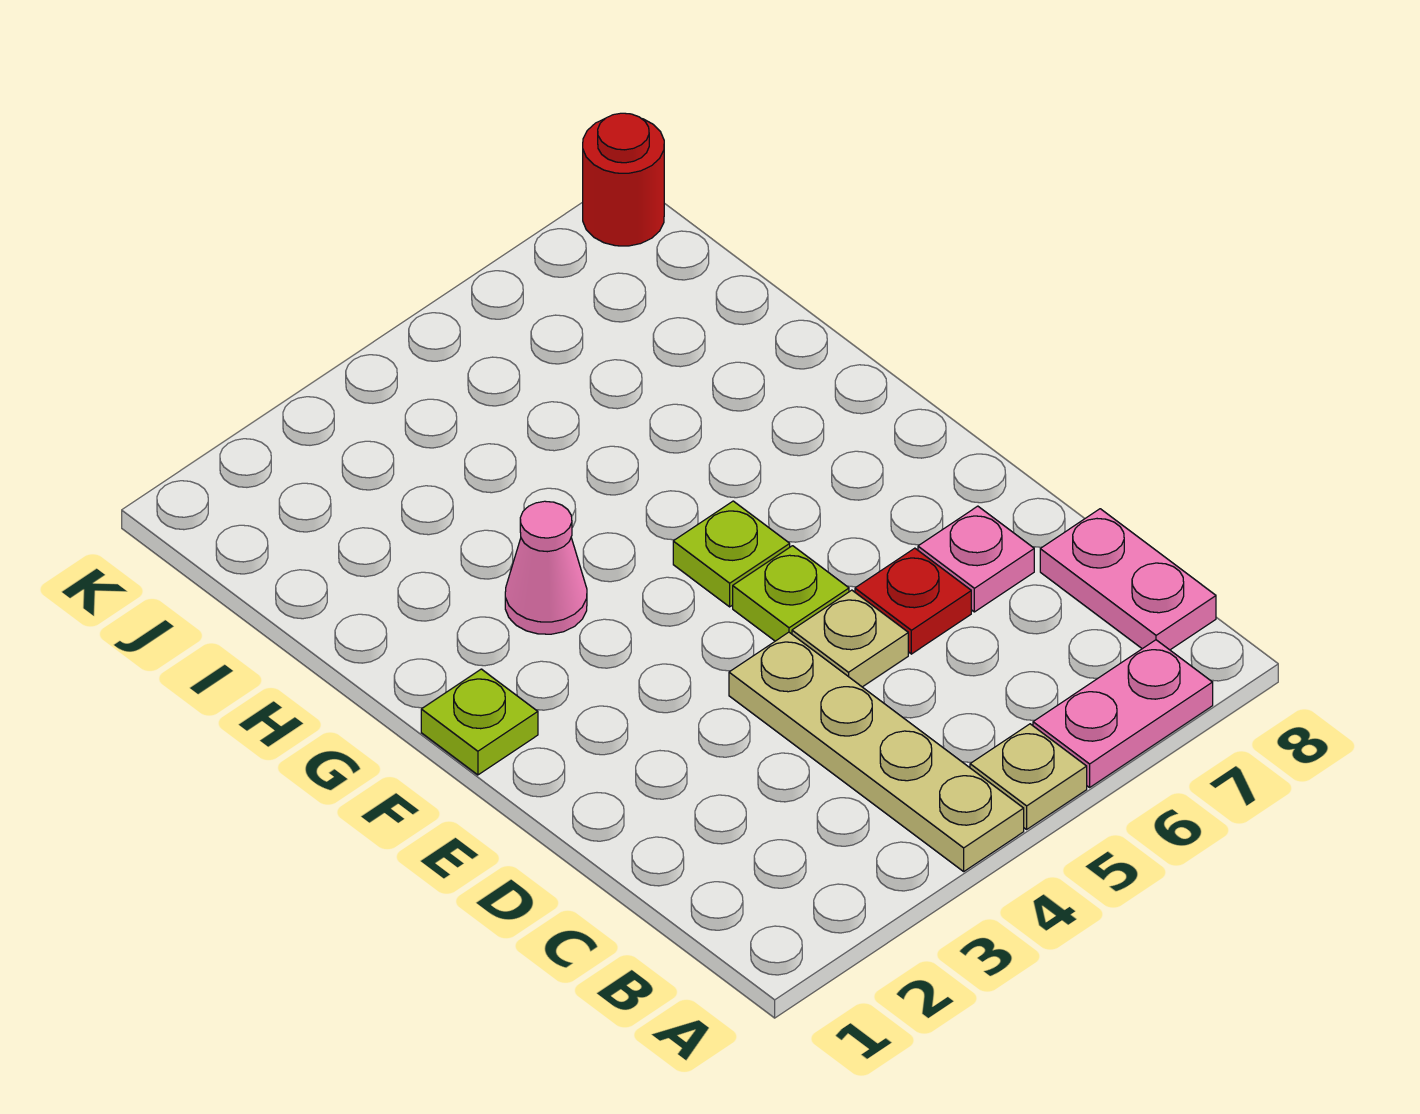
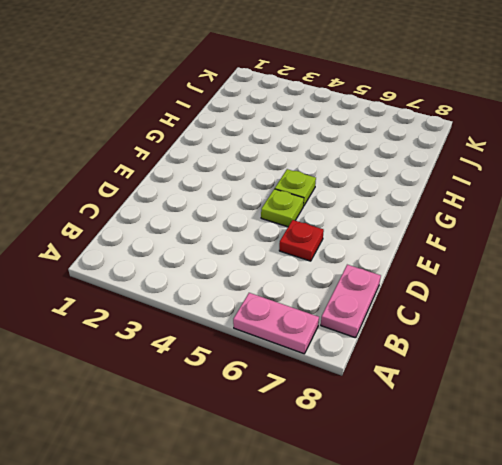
none -> tan 1x4 plate [729,632,1024,871]
none -> tan 1x1 plate [970,724,1087,829]
none -> tan 1x1 plate [792,590,908,687]

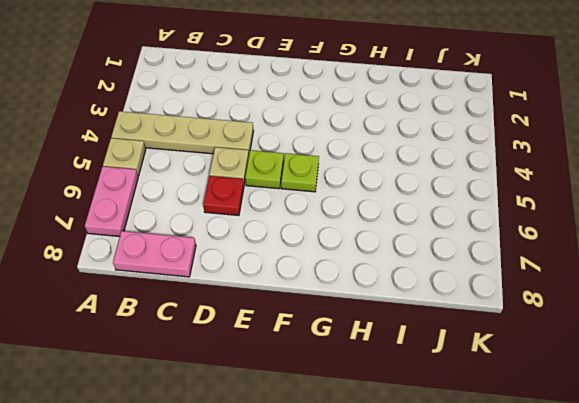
none -> pink 1x1 plate [918,506,1034,612]
none -> lime 1x1 plate [421,669,538,775]
none -> pink 1x1 cone [505,501,587,634]

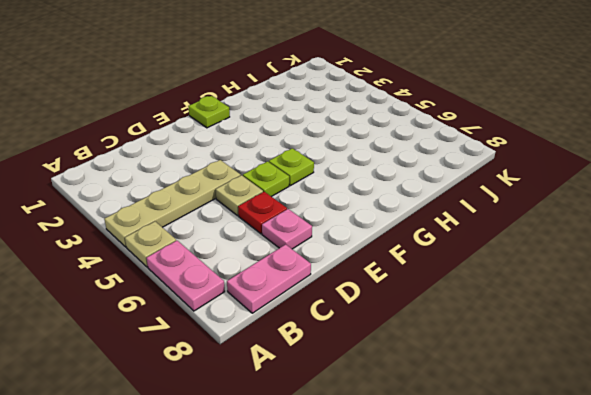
none -> pink 1x1 cone [505,501,587,634]
none -> red 1x1 round brick [583,113,664,246]

